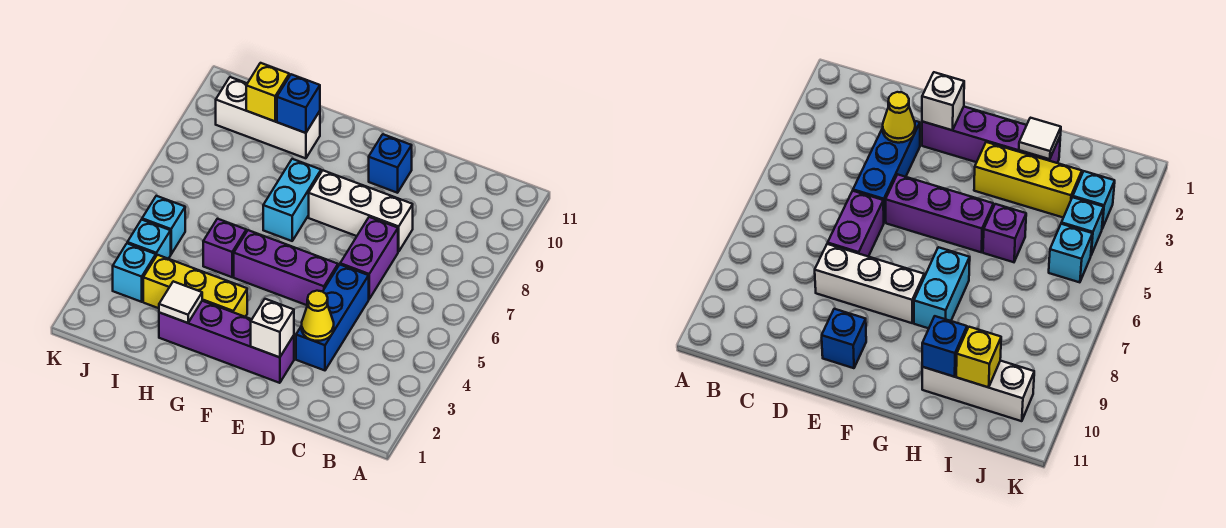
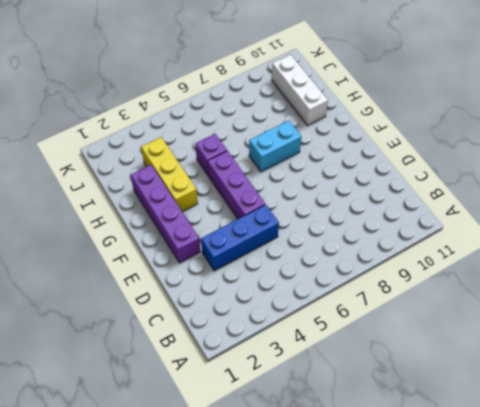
none -> purple 1x2 brick [340,217,398,299]
none -> white 1x3 brick [309,170,413,252]
none -> blue 1x1 brick [369,134,412,193]

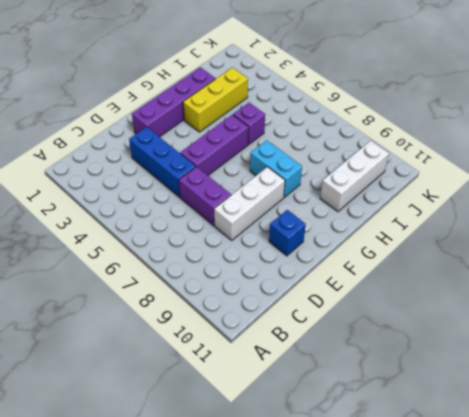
none -> cyan 1x1 brick [113,243,156,302]
none -> cyan 1x1 brick [127,220,171,259]
none -> cyan 1x1 brick [142,196,185,254]

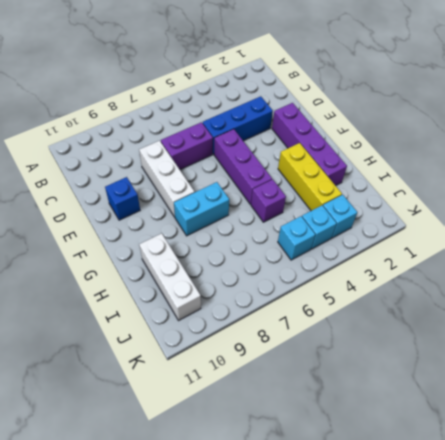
none -> yellow 1x1 cone [302,291,334,341]
none -> white 1x1 brick [251,299,294,357]
none -> white 1x1 tile [159,281,202,323]

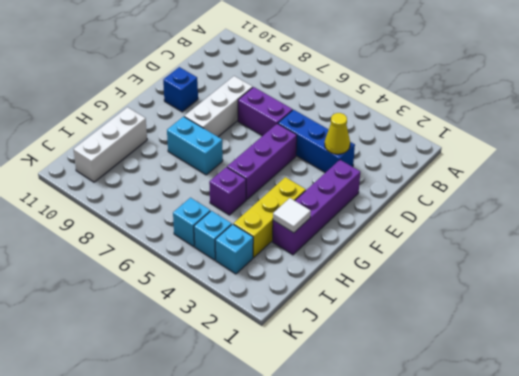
none -> white 1x1 brick [251,299,294,357]
none -> blue 1x1 brick [277,74,320,133]
none -> yellow 1x1 brick [246,63,289,121]

